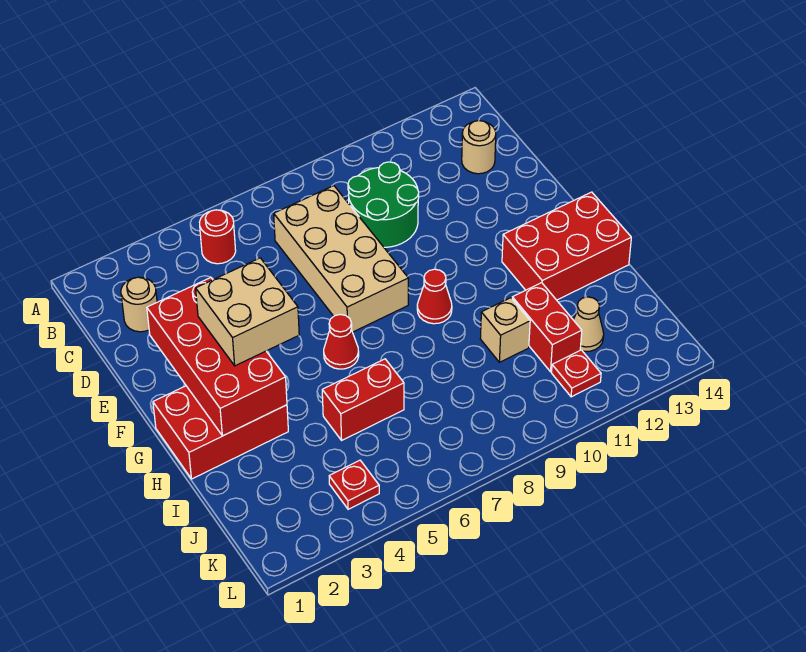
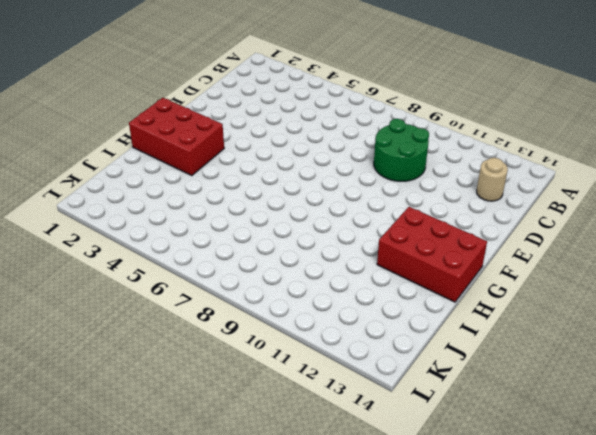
none -> red 1x1 round brick [199,210,236,264]
none -> tan 1x1 round brick [121,277,157,332]
none -> tan 2x4 brick [274,186,408,332]

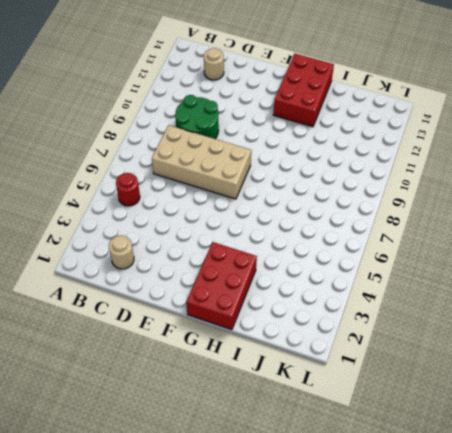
none -> red 1x1 cone [324,315,359,369]
none -> red 1x1 cone [417,269,452,324]
none -> red 1x2 brick [322,359,404,440]

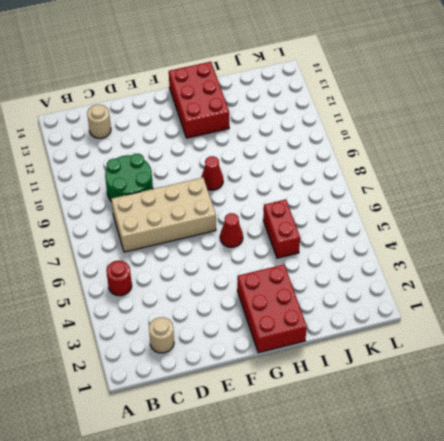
none -> tan 1x1 brick [480,298,530,362]
none -> red 1x2 brick [512,283,582,372]
none -> tan 1x1 cone [573,297,604,351]

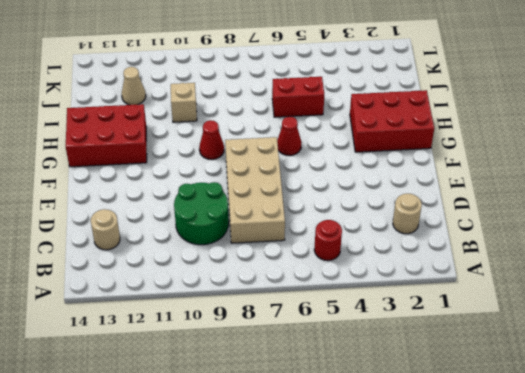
none -> red 1x2 brick [512,283,582,372]
none -> red 1x1 plate [329,460,379,509]
none -> red 1x1 plate [552,350,601,397]

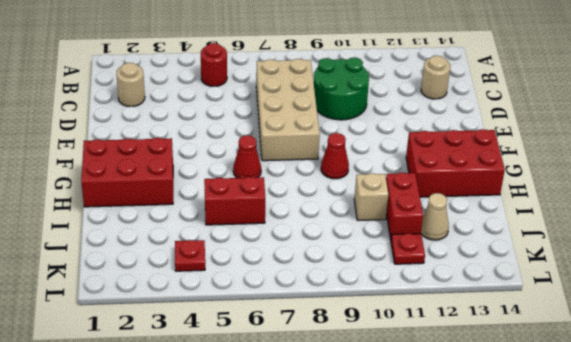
none -> red 2x4 brick [147,278,287,436]
none -> tan 2x2 brick [196,258,299,366]

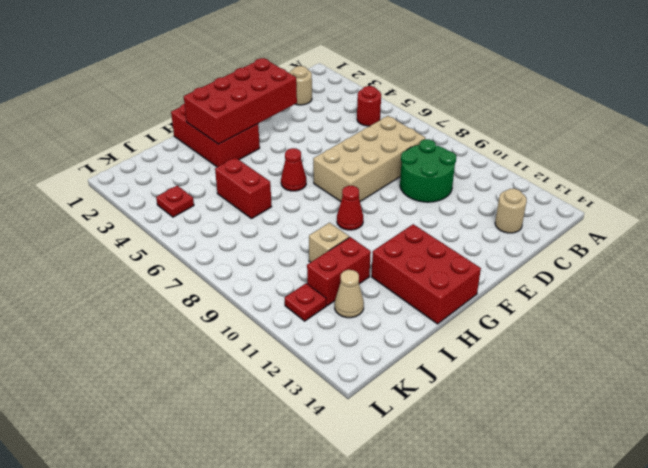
none -> tan 2x2 brick [196,258,299,366]

